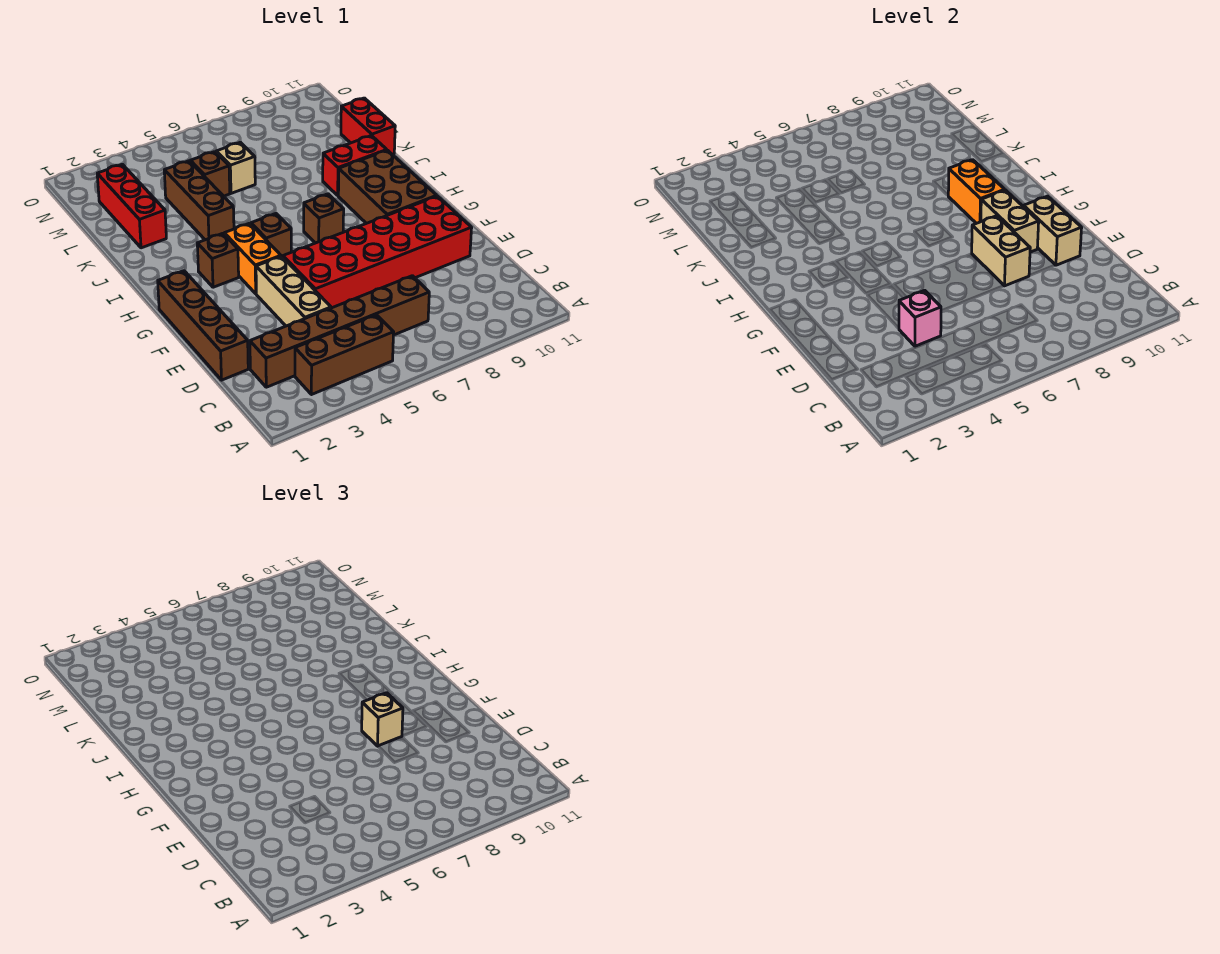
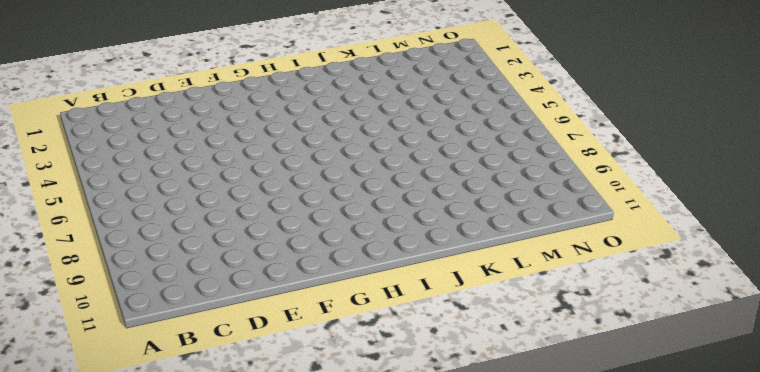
none -> brown 1x3 brick [295,315,394,395]
none -> brown 1x6 brick [250,276,429,387]
none -> brown 1x4 brick [158,271,248,380]

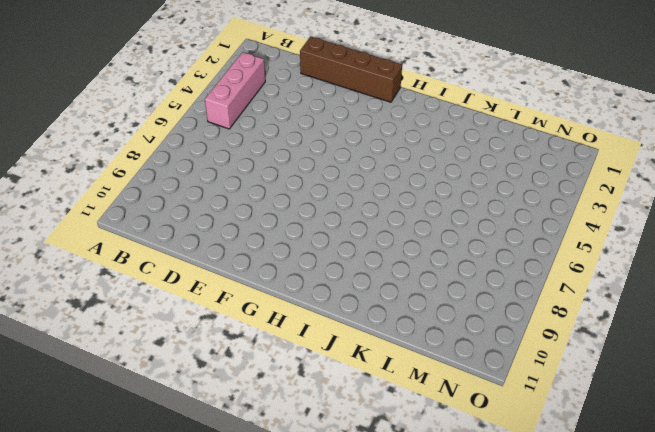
pink 1x3 brick [205,52,265,129] -> brown 1x3 brick [295,315,394,395]
none -> brown 1x6 brick [250,276,429,387]
none -> tan 1x3 brick [256,256,331,326]
none -> red 2x6 brick [283,196,472,308]

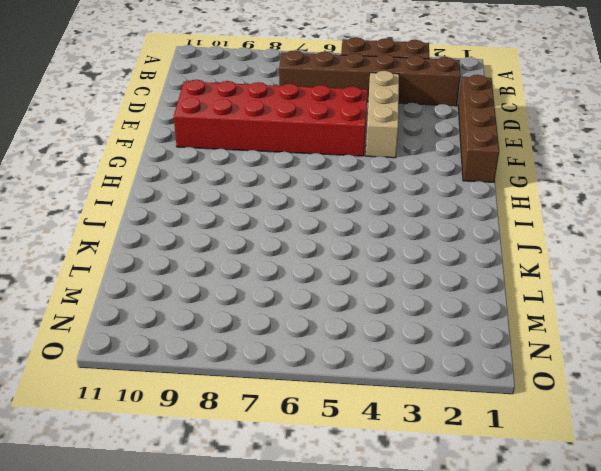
none -> orange 1x2 brick [224,223,281,294]
none -> brown 2x3 brick [338,150,437,223]
none -> brown 1x1 brick [197,233,239,287]

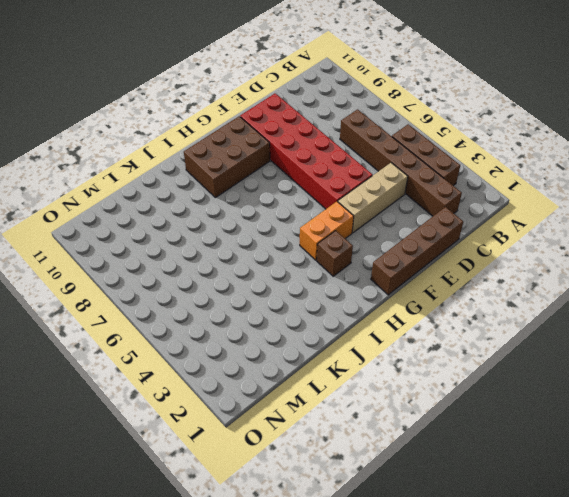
none -> brown 1x1 brick [251,214,291,257]
none -> brown 1x1 brick [304,194,344,243]
none -> brown 1x3 brick [164,161,234,240]

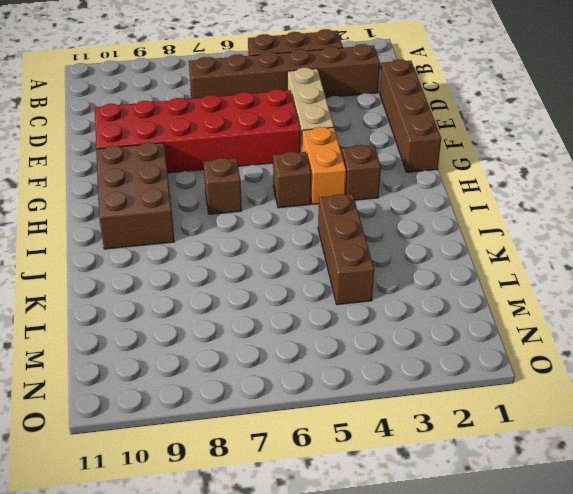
none -> red 1x2 brick [323,136,387,195]
none -> red 1x3 brick [97,164,166,248]
none -> red 1x2 brick [341,98,395,154]

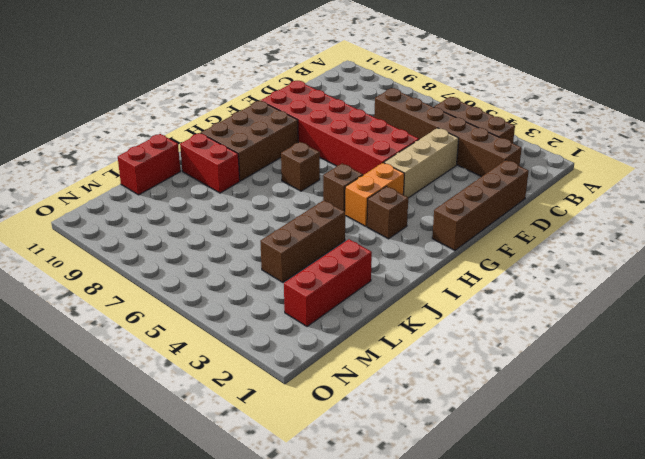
none -> brown 1x1 brick [190,152,230,196]
none -> tan 1x1 brick [216,142,255,193]
none -> pink 1x1 brick [899,290,941,346]

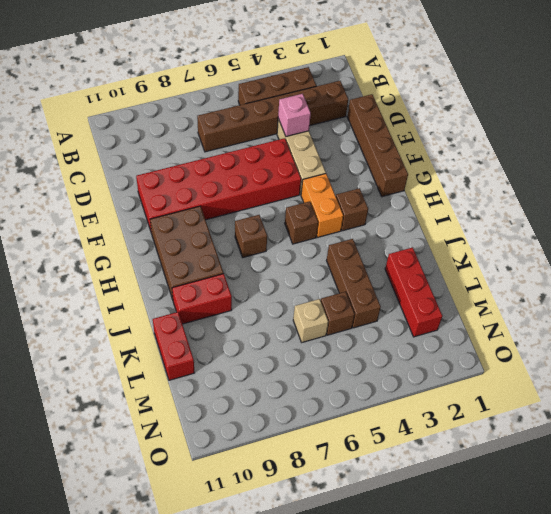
none -> tan 1x2 brick [972,216,1030,286]
none -> tan 1x2 brick [1024,196,1082,265]
none -> tan 1x2 brick [981,190,1039,252]

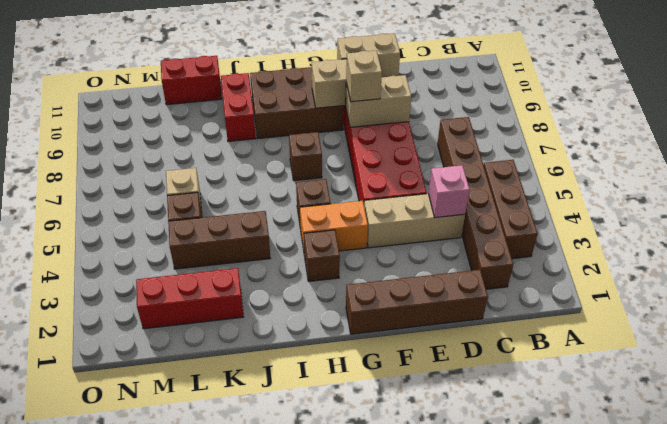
none -> orange 1x2 brick [948,160,1004,223]

